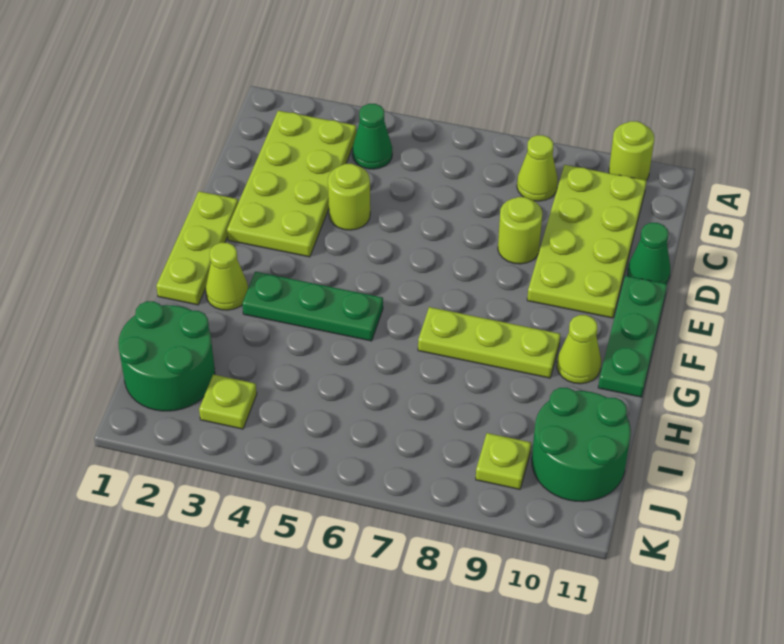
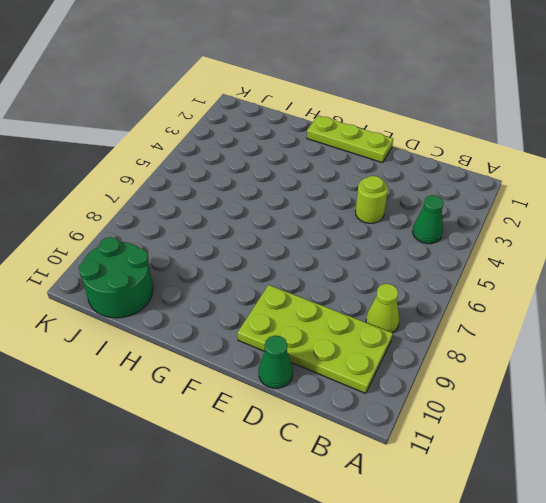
none -> lime 1x1 round brick [609,121,654,180]
none -> lime 2x4 plate [227,111,356,257]
none -> lime 1x1 round brick [498,197,542,264]

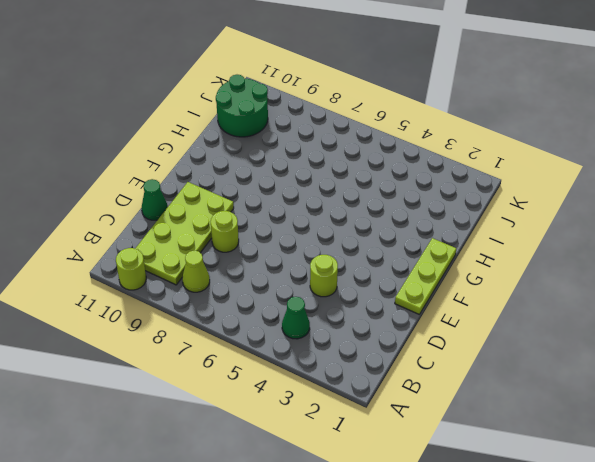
none -> lime 2x4 plate [227,111,356,257]
none -> green 1x3 plate [598,276,667,397]
none -> lime 1x1 cone [205,243,248,310]

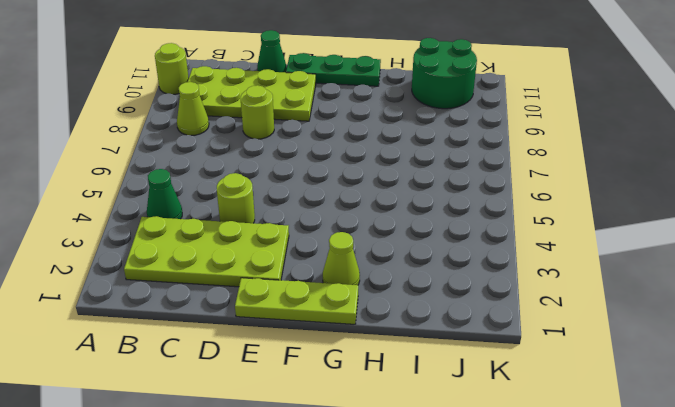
none -> green 1x3 plate [242,272,383,341]
none -> lime 1x3 plate [418,307,561,378]
none -> lime 1x1 cone [557,315,601,384]

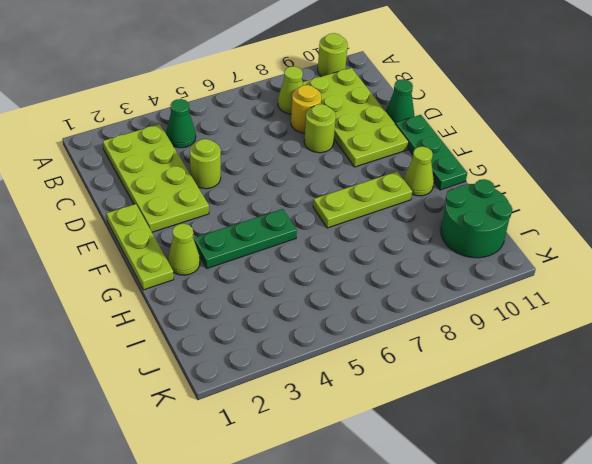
yellow 1x1 round brick [291,85,321,133] -> none
none -> green 2x2 round brick [118,301,215,411]
none -> lime 1x1 plate [199,374,257,429]
none -> lime 1x1 plate [476,433,531,489]

